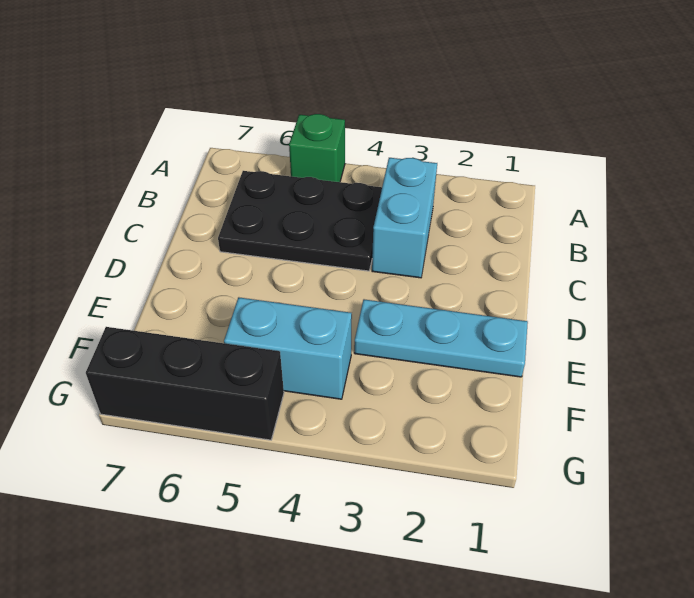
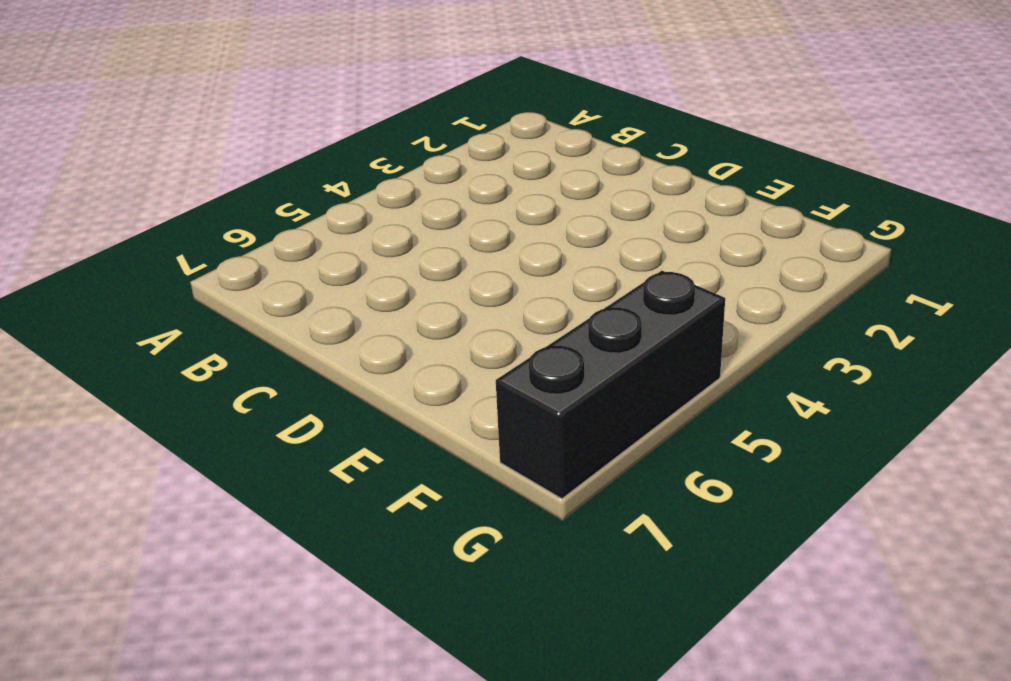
none -> green 1x1 brick [289,114,345,182]
none -> cyan 1x2 brick [372,158,437,278]

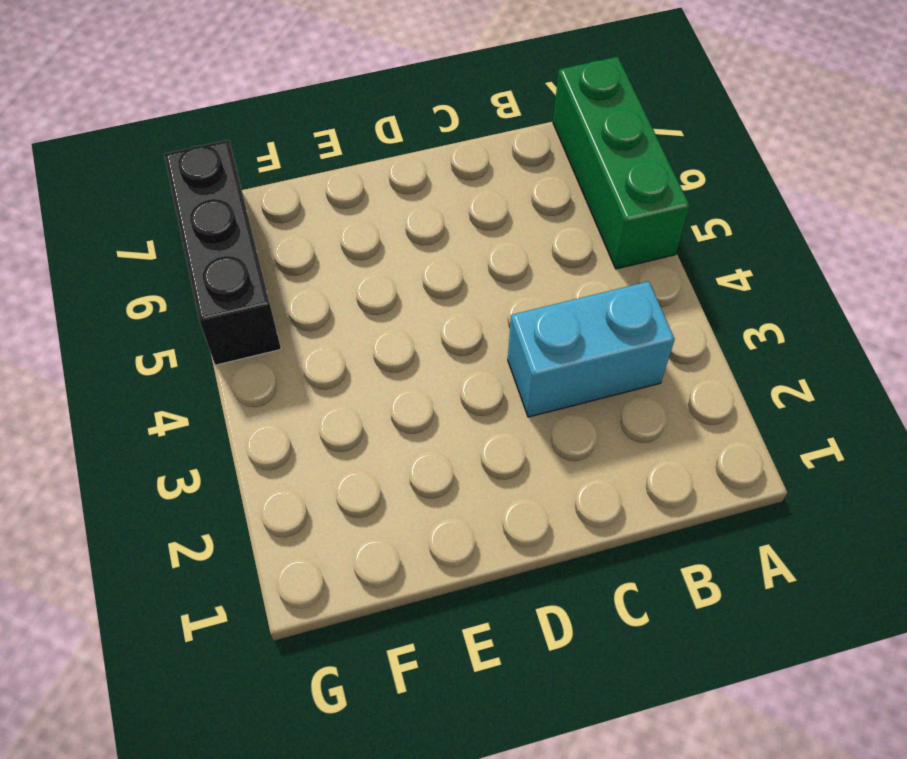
green 1x3 brick [553,57,690,269] -> green 1x1 brick [289,114,345,182]
none -> black 2x3 plate [218,171,382,271]
none -> cyan 1x3 plate [354,299,528,377]

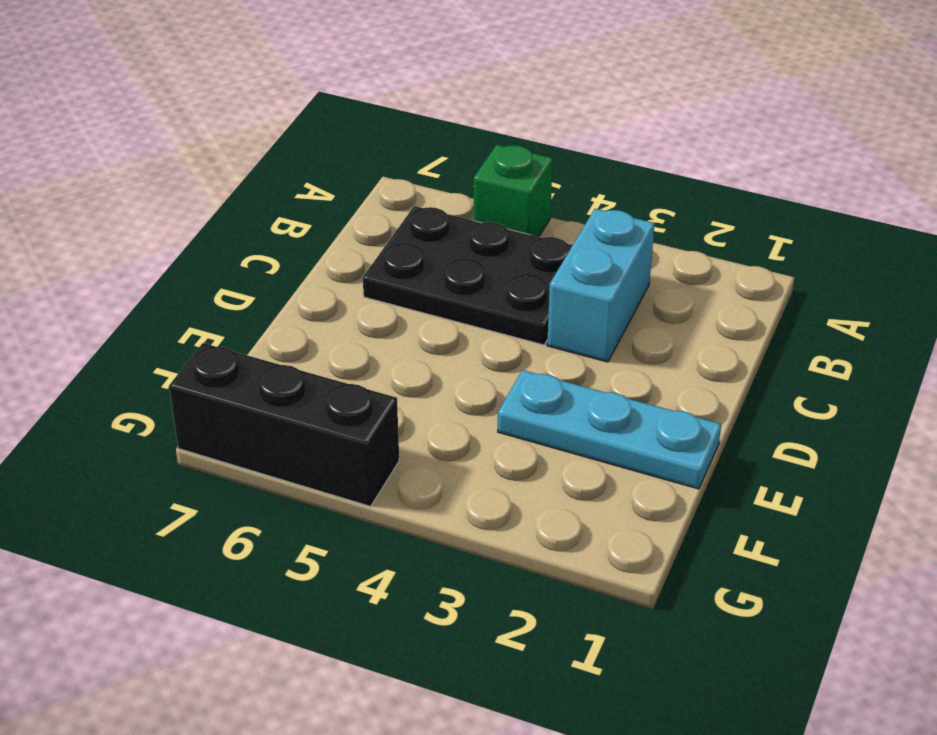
none -> cyan 1x2 brick [224,297,352,399]

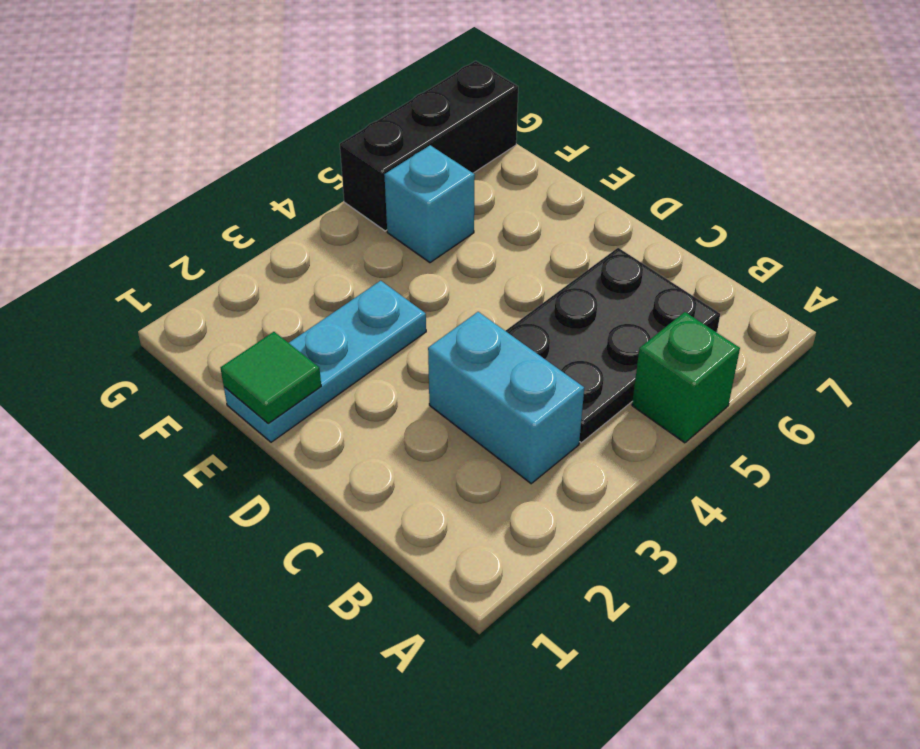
green 1x1 tile [221,332,321,423] -> none
cyan 1x1 brick [384,145,475,263] -> cyan 1x2 brick [224,297,352,399]

